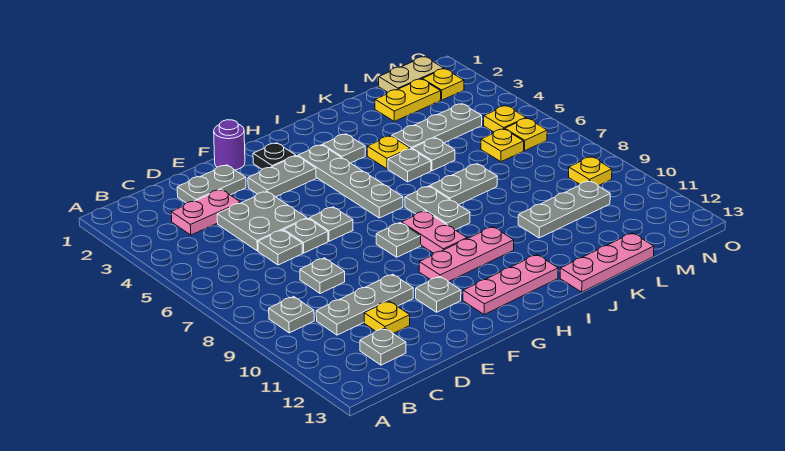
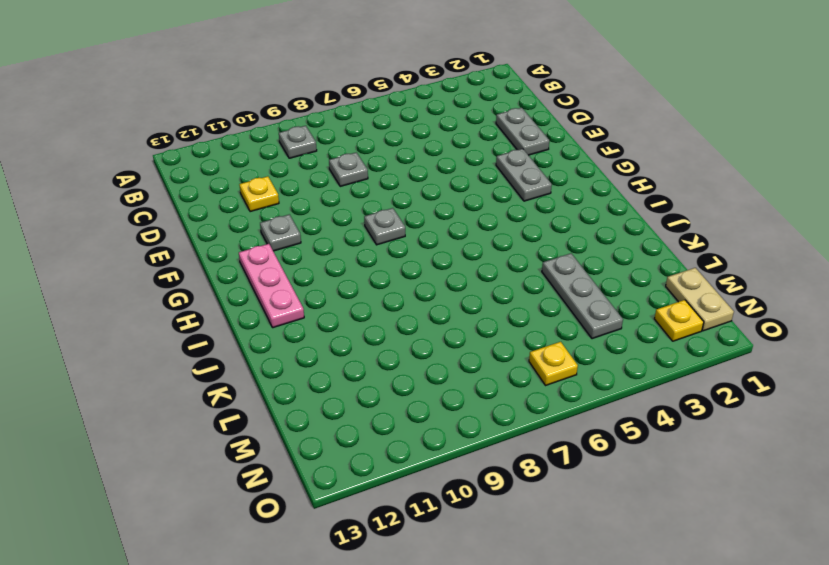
none -> pink 1x2 plate [171,189,241,235]
none -> grey 1x3 plate [316,274,413,335]
none -> grey 1x1 plate [360,328,406,365]
none -> grey 2x2 plate [217,192,307,251]

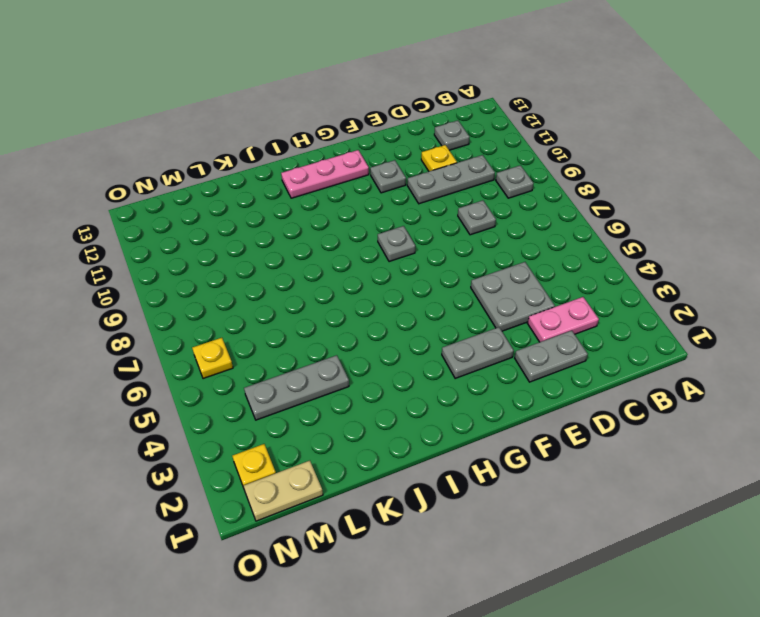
none -> grey 1x1 plate [258,230,302,265]
none -> grey 1x1 plate [284,219,328,253]
none -> purple 1x1 round brick [214,120,245,170]
none -> grey 1x1 plate [309,207,353,241]

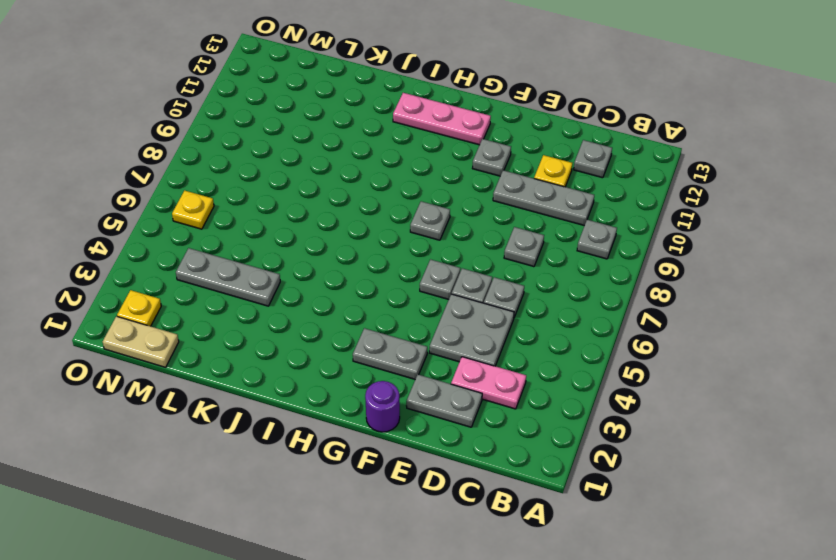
none -> black 1x1 plate [253,143,296,169]
none -> pink 1x3 plate [419,227,514,282]
none -> grey 1x4 plate [298,145,403,218]
none -> pink 1x2 plate [401,211,467,253]

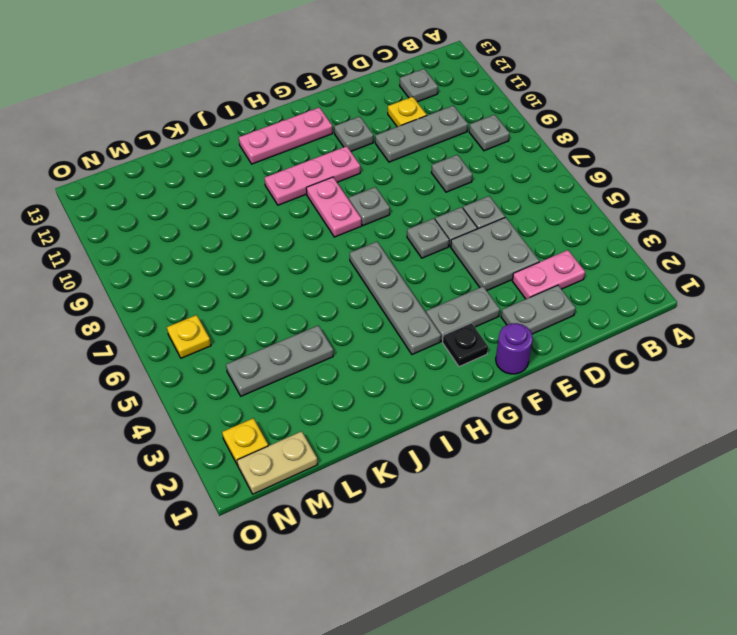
none -> grey 1x1 plate [323,134,365,163]
none -> grey 1x2 plate [405,186,470,230]
none -> yellow 1x1 plate [367,136,410,169]
none -> grey 1x1 plate [388,149,431,182]

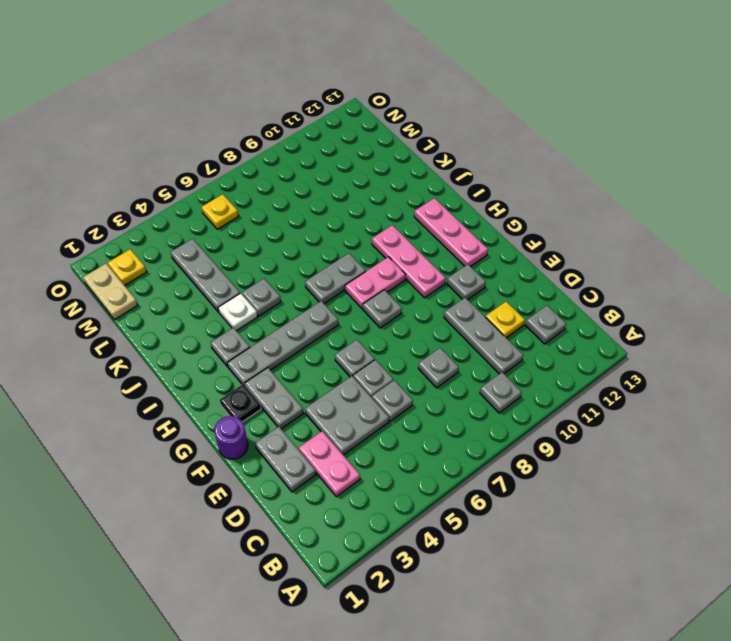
white 1x1 plate [218,293,257,331] -> yellow 1x1 plate [367,136,410,169]
none -> grey 1x2 plate [430,164,497,205]
none -> pink 1x3 plate [560,233,654,292]
none -> grey 1x1 plate [412,138,455,171]
none -> grey 1x3 plate [518,181,610,238]

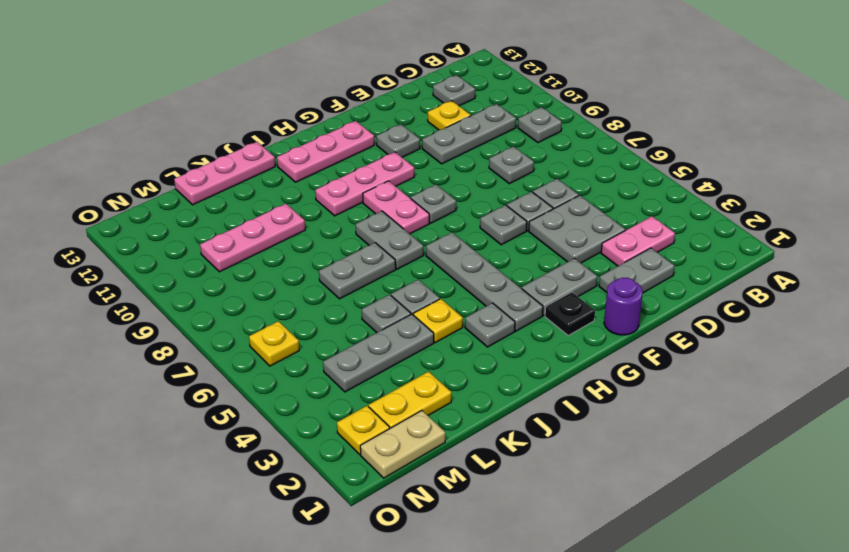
pink 1x3 plate [200,204,305,272] -> grey 1x3 plate [518,181,610,238]
none -> yellow 1x1 plate [481,129,524,162]
none -> yellow 1x1 plate [484,106,526,132]
none -> yellow 1x1 plate [569,157,612,186]

